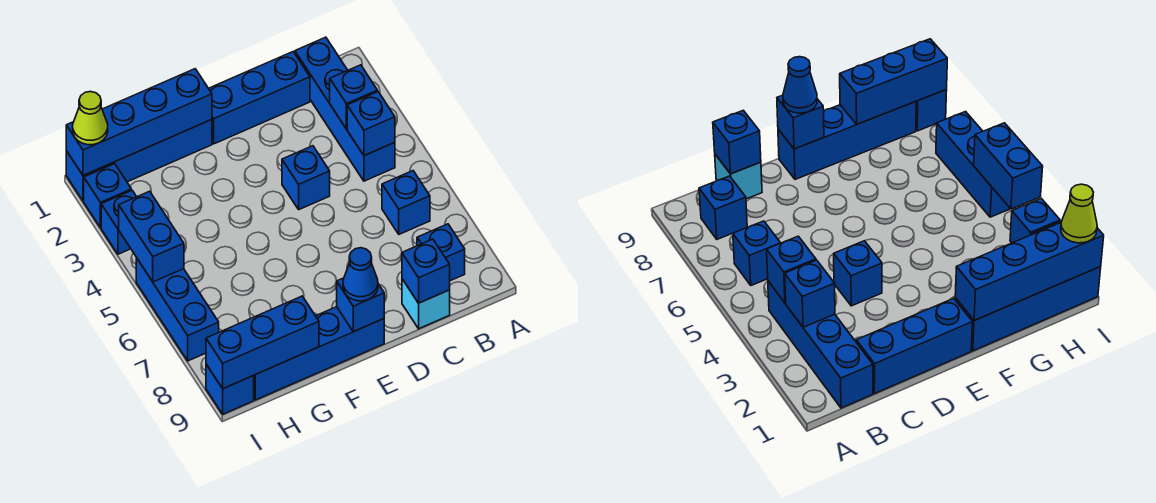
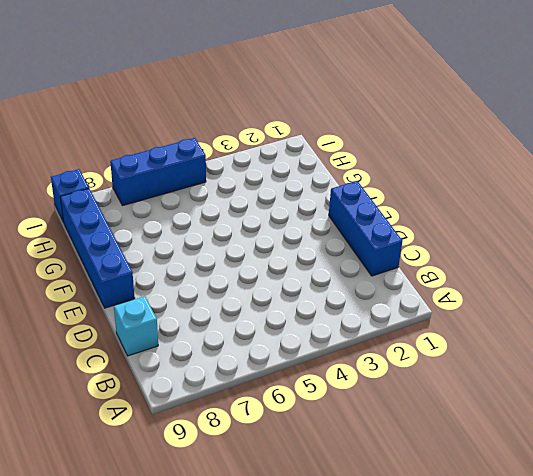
none -> blue 1x4 brick [295,37,395,181]
none -> blue 1x1 brick [382,171,430,234]
none -> blue 1x1 brick [417,224,465,281]

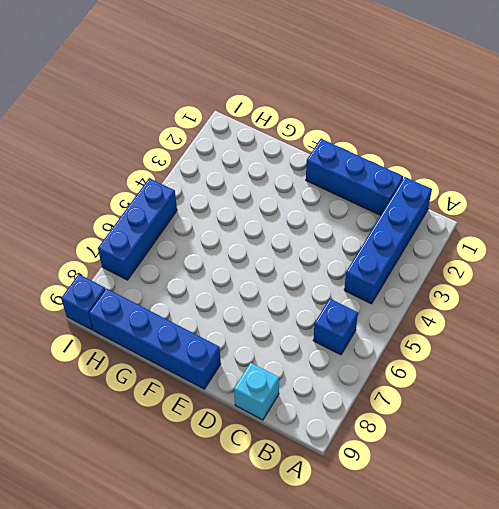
none -> blue 1x1 brick [417,224,465,281]
none -> blue 1x1 brick [282,146,330,210]
none -> blue 1x4 brick [66,120,212,201]

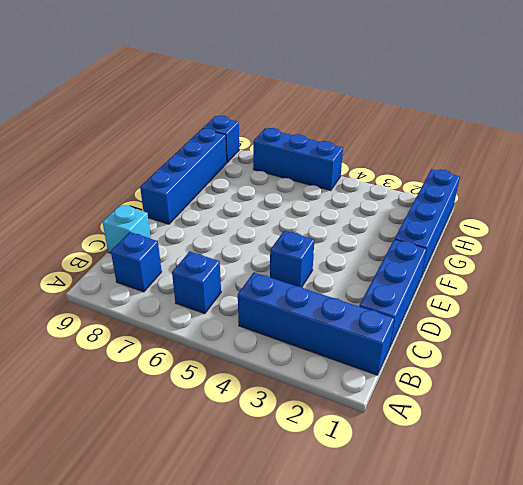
none -> blue 1x1 brick [84,164,131,228]
none -> blue 1x1 brick [101,190,136,254]
none -> blue 1x1 brick [330,65,377,129]

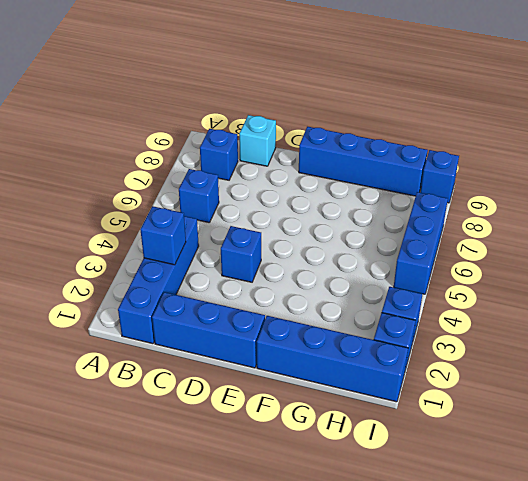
none -> blue 1x1 brick [347,92,395,156]
none -> blue 1x1 brick [402,239,450,303]
none -> blue 1x1 brick [337,278,384,332]

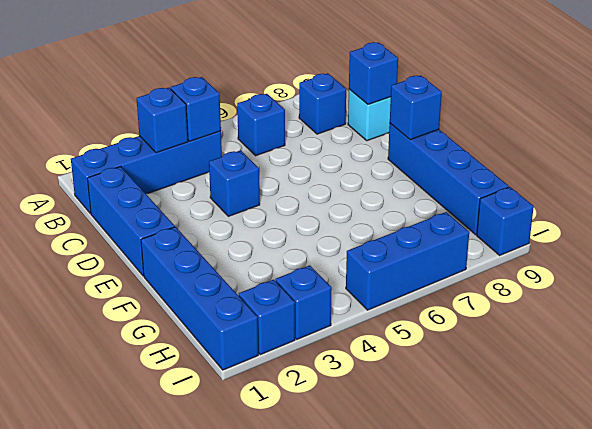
none -> blue 1x4 brick [66,69,212,175]
none -> blue 1x3 brick [206,296,319,389]
none -> blue 1x2 brick [119,191,184,282]

